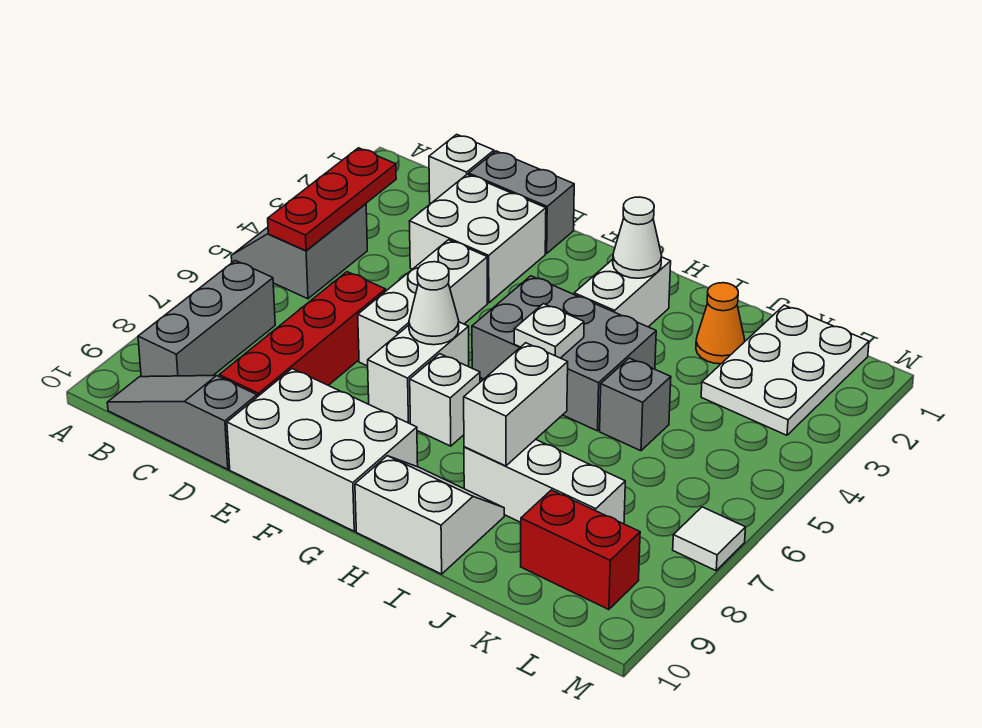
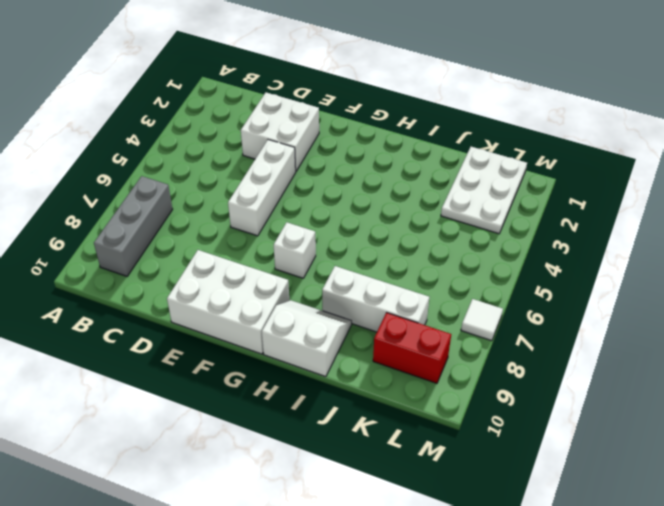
none -> grey 2x2 slope [231,204,367,299]
none -> grey 1x3 slope [107,376,257,469]
none -> white 1x1 brick [429,134,494,203]

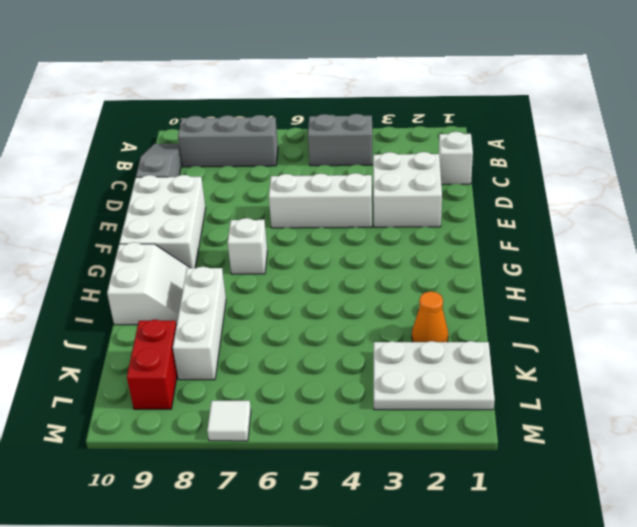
none -> grey 1x2 brick [469,151,574,254]
none -> red 1x4 brick [219,272,386,397]
none -> white 1x2 brick [368,322,469,424]

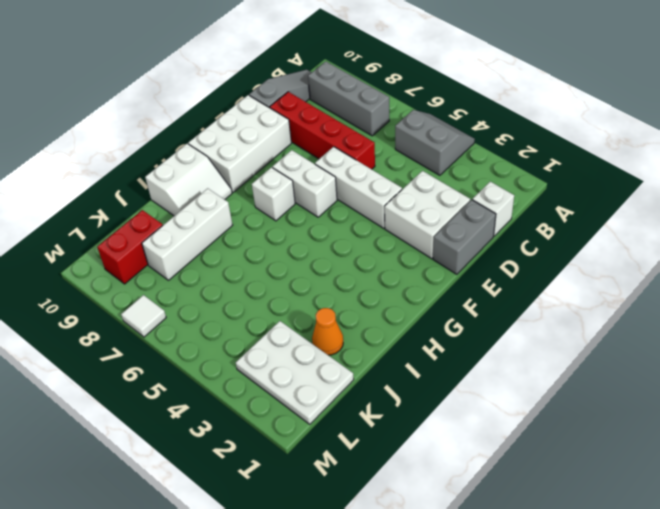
none -> grey 2x3 brick [472,276,656,431]
none -> white 1x2 brick [574,257,671,327]
none -> grey 1x1 brick [600,358,671,451]

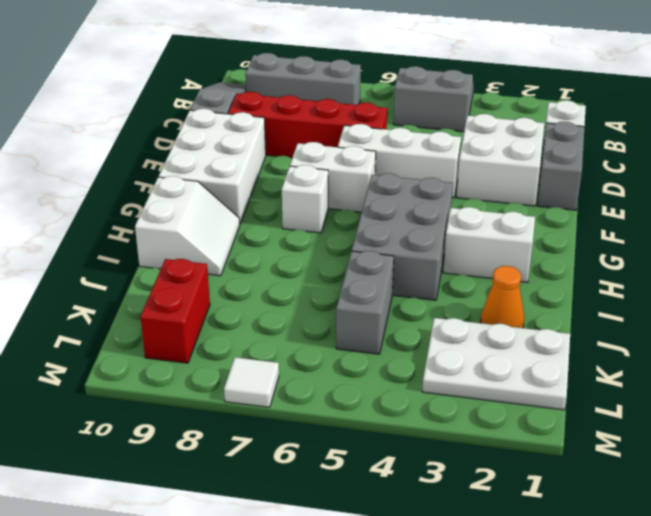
grey 1x2 brick [336,251,394,354] -> grey 1x1 brick [600,358,671,451]
none -> white 1x3 brick [464,439,625,524]
none -> red 1x3 plate [268,148,396,251]
none -> white 1x1 cone [409,262,459,345]

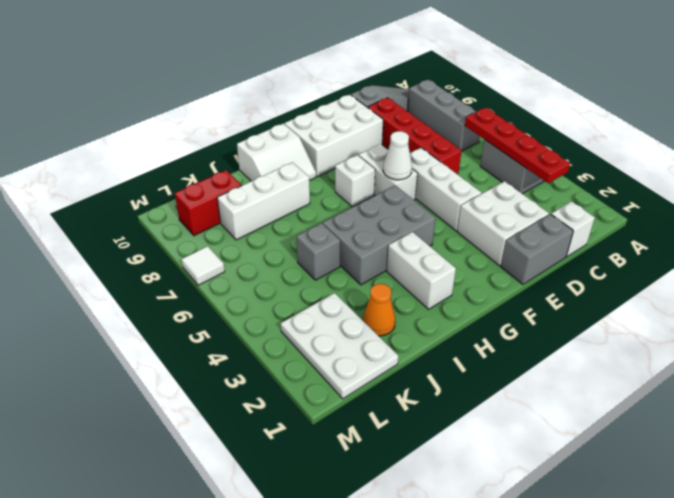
red 1x4 plate [465,107,570,183] -> red 1x3 plate [268,148,396,251]
none -> white 1x1 cone [613,197,662,278]
none -> white 1x1 plate [514,304,584,358]
none -> white 1x2 brick [464,343,568,466]

